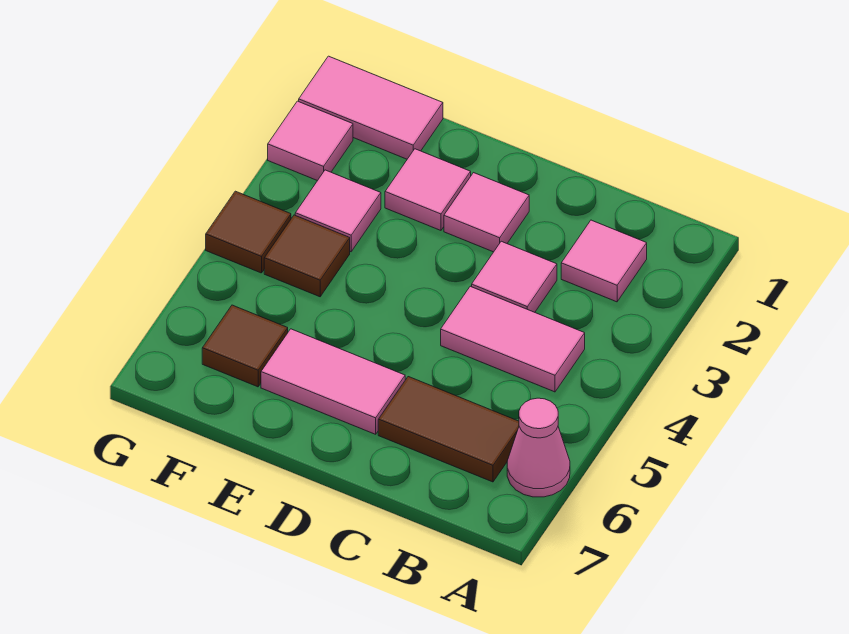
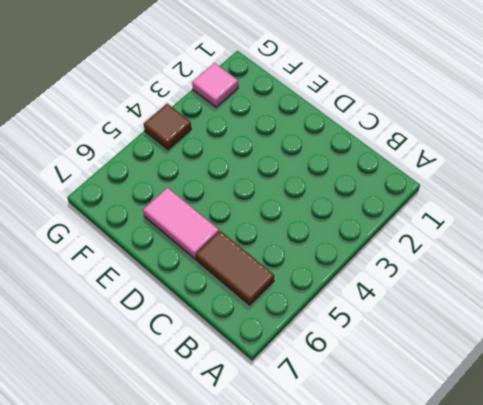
none -> pink 1x1 cone [507,398,570,497]
none -> pink 1x1 tile [561,220,647,302]
none -> pink 1x2 tile [441,286,585,392]

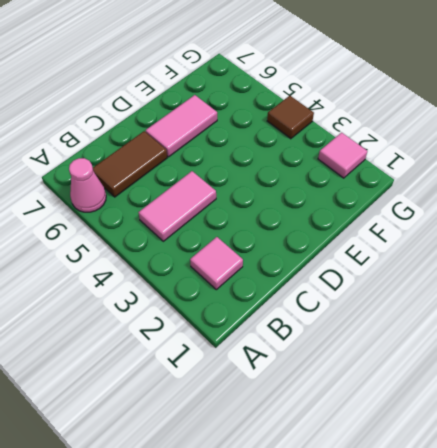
none -> pink 1x1 tile [472,241,557,312]
none -> pink 1x1 tile [444,173,529,252]
none -> pink 1x1 tile [385,149,471,230]

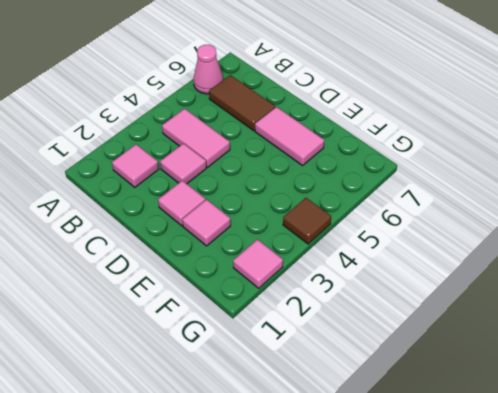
none -> pink 1x2 tile [299,56,443,159]
none -> pink 1x1 tile [295,170,381,252]
none -> brown 1x1 tile [264,215,350,297]

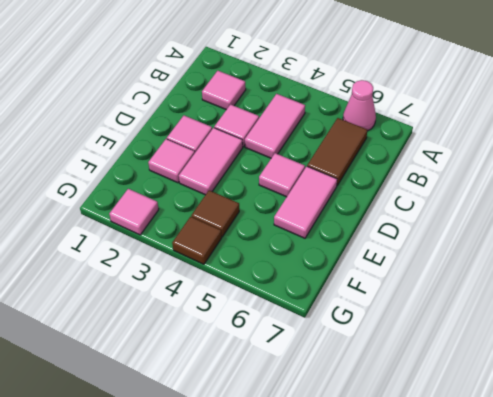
pink 1x2 tile [179,128,243,195] -> pink 1x2 tile moved to [299,56,443,159]
pink 1x1 tile [259,153,305,197] -> pink 1x1 tile moved to [295,170,381,252]
none -> brown 1x1 tile [202,305,288,387]

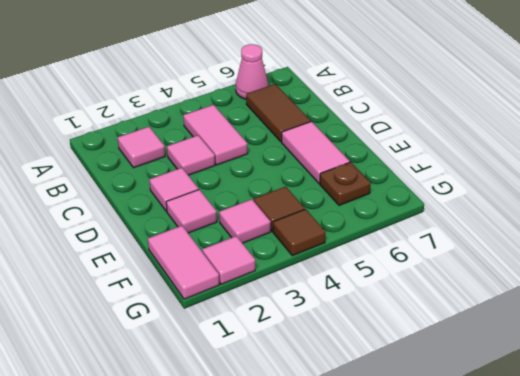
brown 1x1 plate [320,162,371,205] -> brown 1x1 tile [202,305,288,387]

